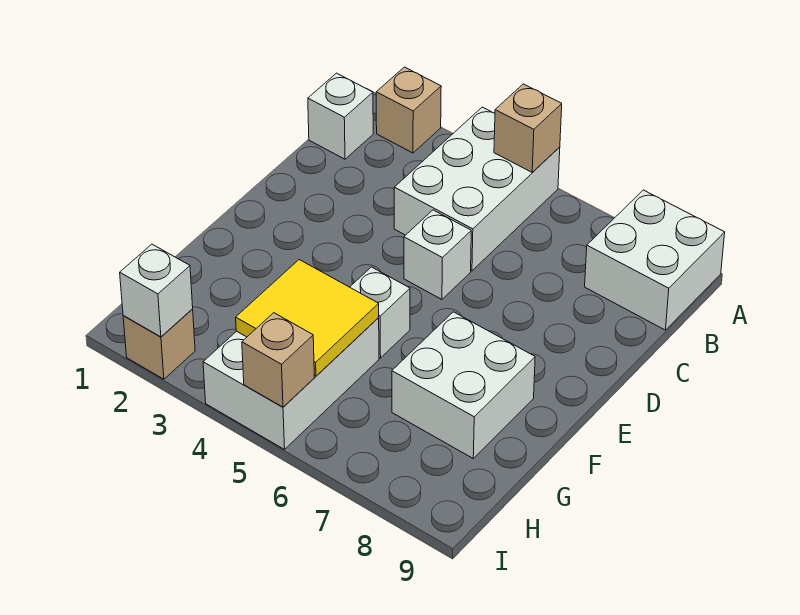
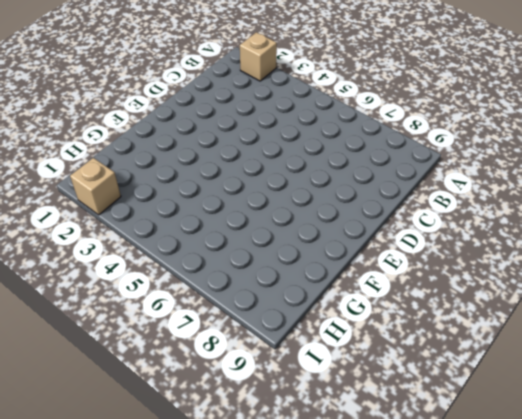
none -> white 2x3 brick [394,107,560,271]
none -> white 2x2 brick [585,190,725,330]
none -> white 1x1 brick [308,73,373,159]

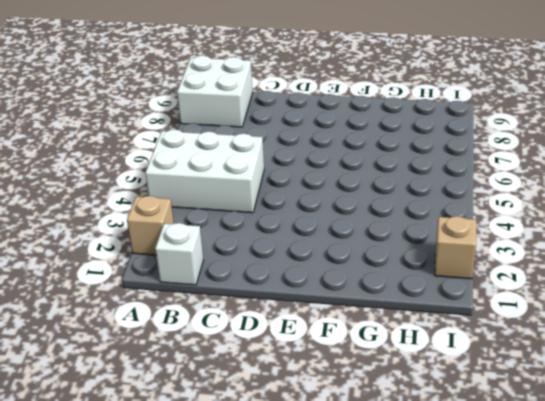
none -> white 1x1 brick [404,210,471,299]
none -> white 1x1 brick [350,267,410,358]
none -> white 2x2 brick [392,312,535,458]

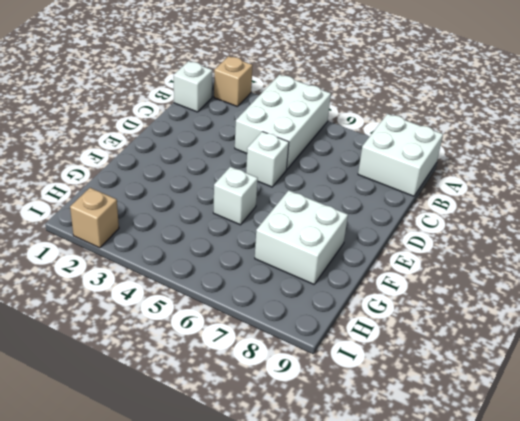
none -> white 2x3 brick [203,318,379,449]
none -> tan 1x1 brick [494,84,562,172]
none -> yellow 2x2 tile [236,260,379,376]

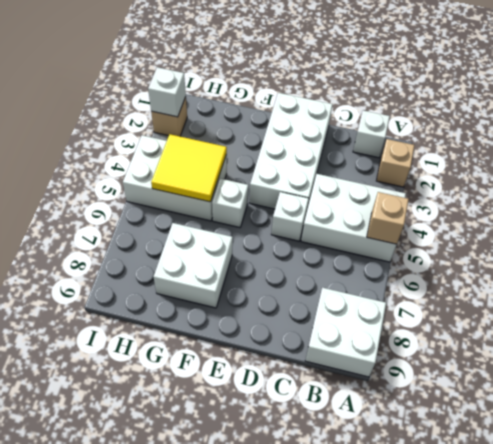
white 2x4 brick [249,93,333,209] -> none
none -> tan 1x1 brick [242,313,314,407]

